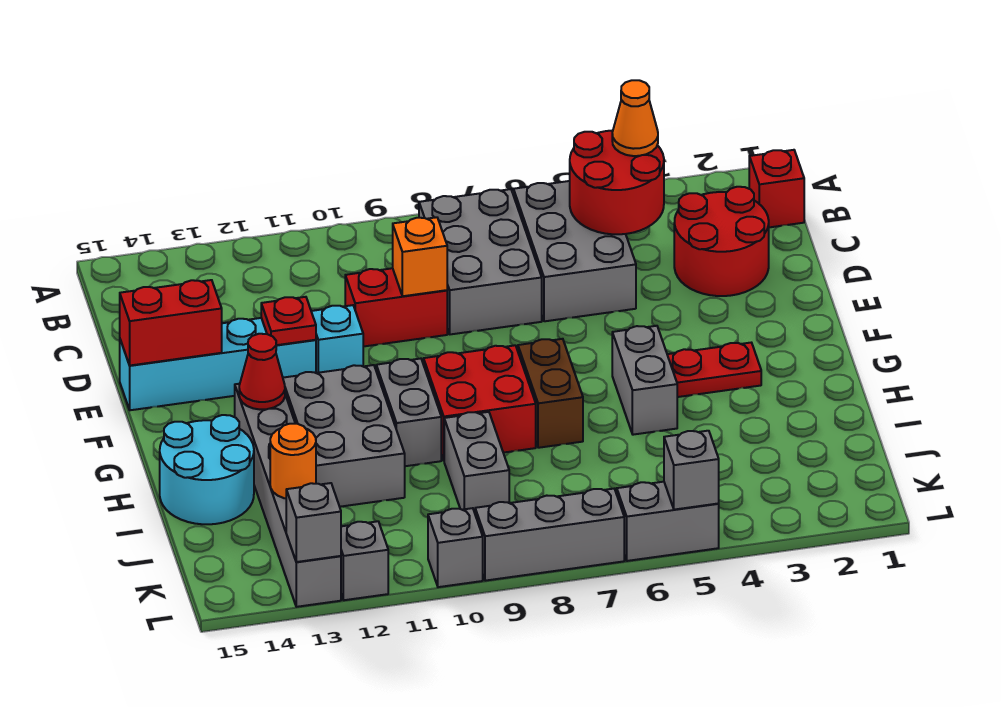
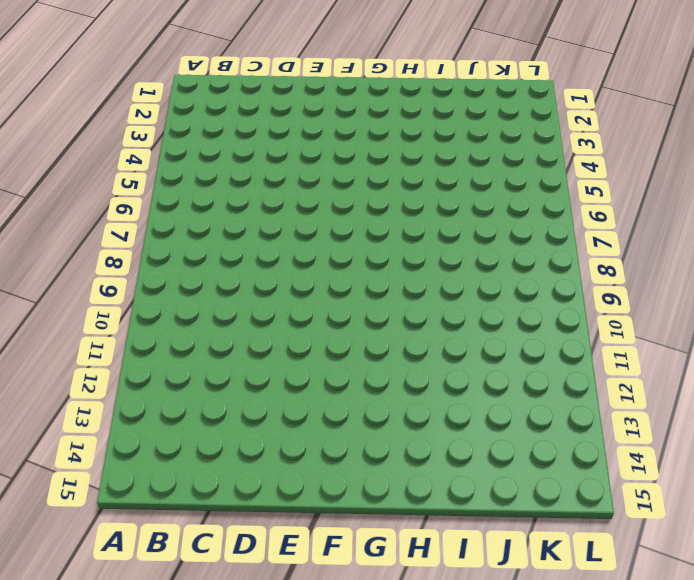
none -> red 1x1 brick [749,150,804,227]
none -> grey 2x3 brick [513,181,636,321]
none -> grey 2x3 brick [419,189,542,334]

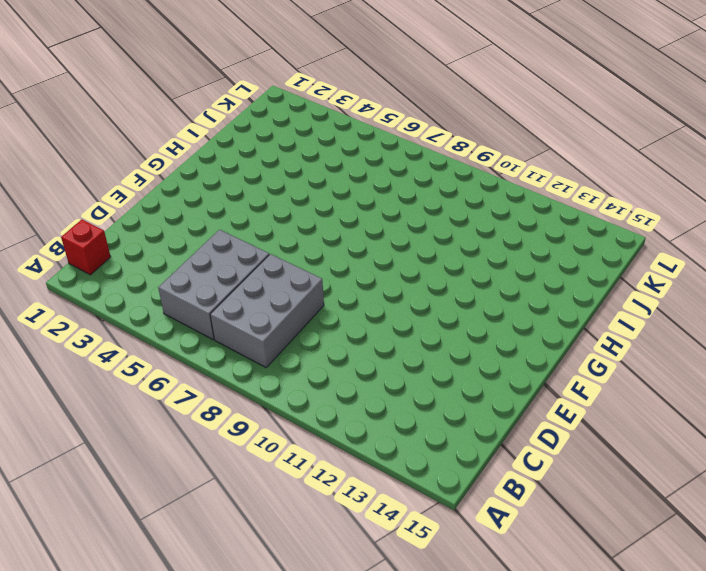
none -> red 2x2 round brick [674,187,769,296]
none -> red 1x2 brick [345,268,447,347]
none -> cyan 1x1 brick [311,305,363,373]

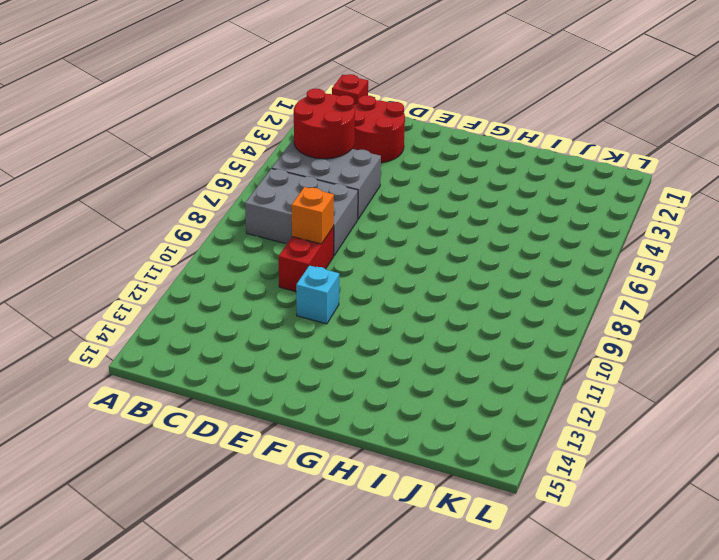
none -> cyan 1x4 brick [120,318,316,410]
none -> red 1x2 plate [667,343,761,397]
none -> grey 1x2 brick [612,326,677,435]

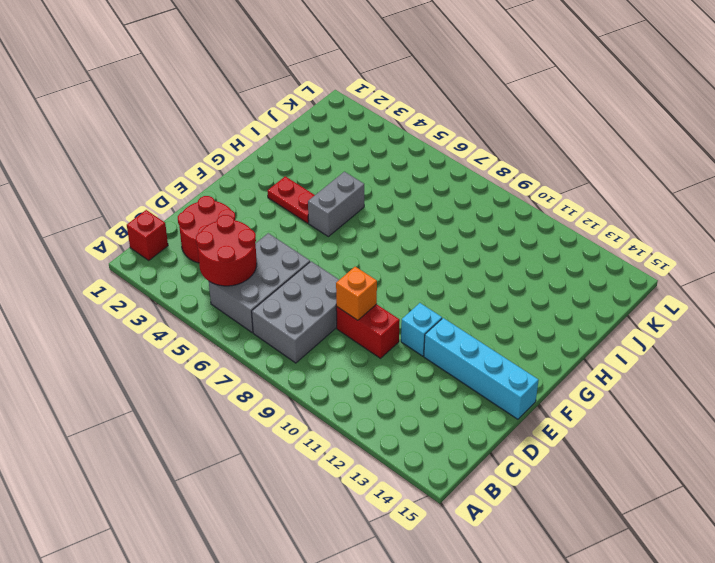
none -> brown 1x2 brick [518,339,583,448]
none -> red 2x2 brick [424,345,536,460]
none -> grey 1x2 brick [376,359,441,466]

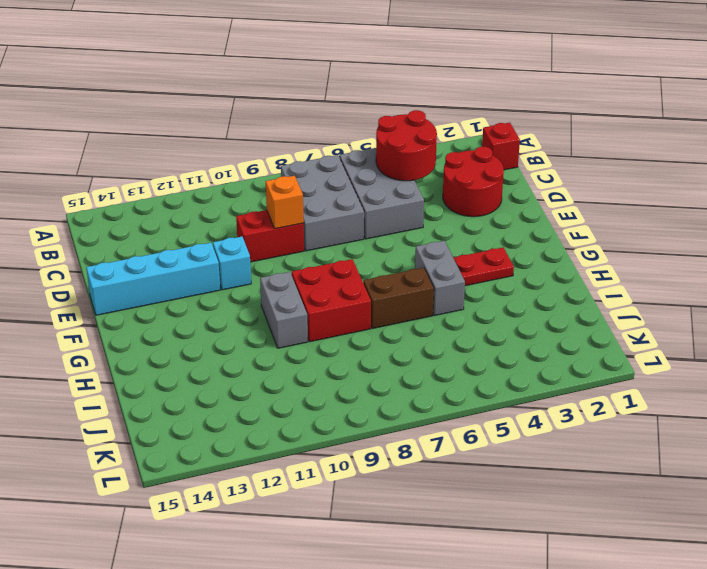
brown 1x2 brick [363,268,434,329] -> brown 1x2 brick turned to [518,339,583,448]
none -> grey 2x3 brick [283,365,405,507]
none -> grey 1x6 brick [235,384,341,607]
none -> cyan 2x2 round brick [160,415,254,524]

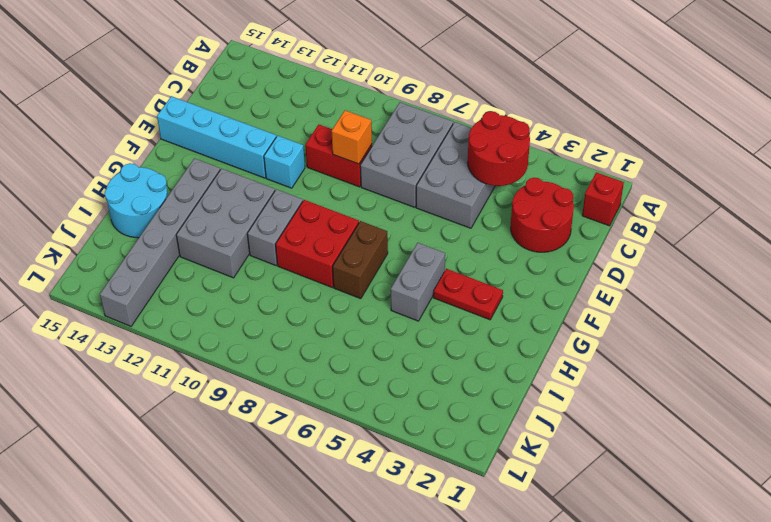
none -> grey 1x2 brick [444,412,509,513]
none -> grey 1x2 brick [617,482,719,561]
none -> grey 1x3 brick [475,489,624,581]

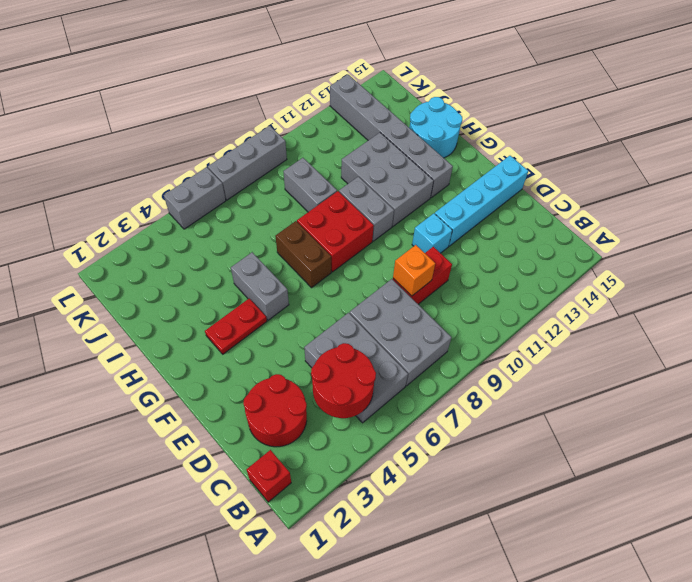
none -> grey 1x1 brick [428,508,483,587]
none -> grey 1x1 brick [341,521,388,600]
none -> red 1x1 plate [261,297,316,345]

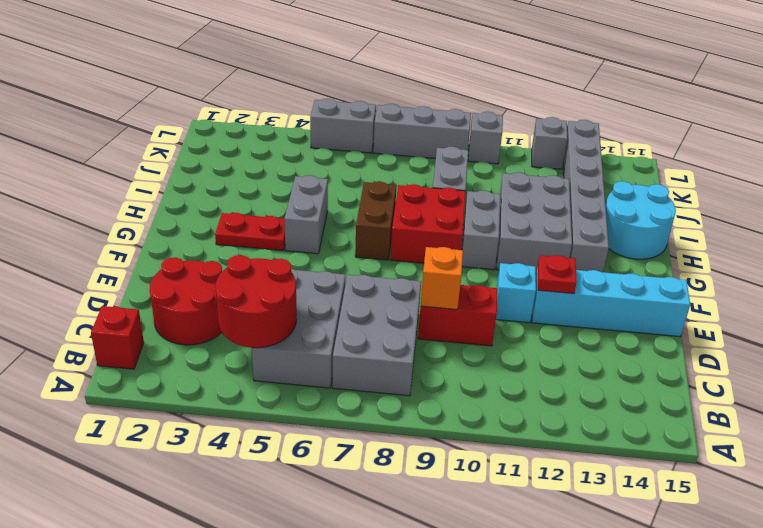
none -> red 1x2 brick [120,280,222,365]
none -> red 1x1 cone [239,334,285,410]
none -> orange 1x1 round brick [270,424,316,498]

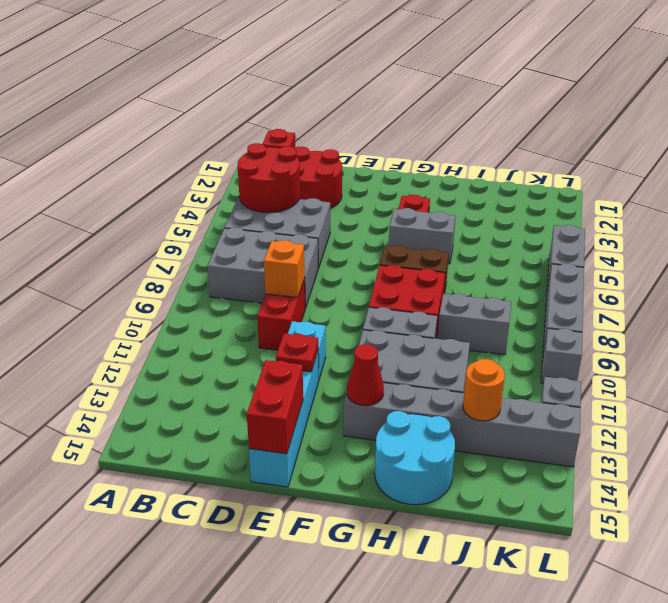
none -> grey 1x1 brick [664,431,719,510]
none -> grey 1x1 brick [286,483,341,562]
none -> orange 1x1 cone [612,80,658,156]

